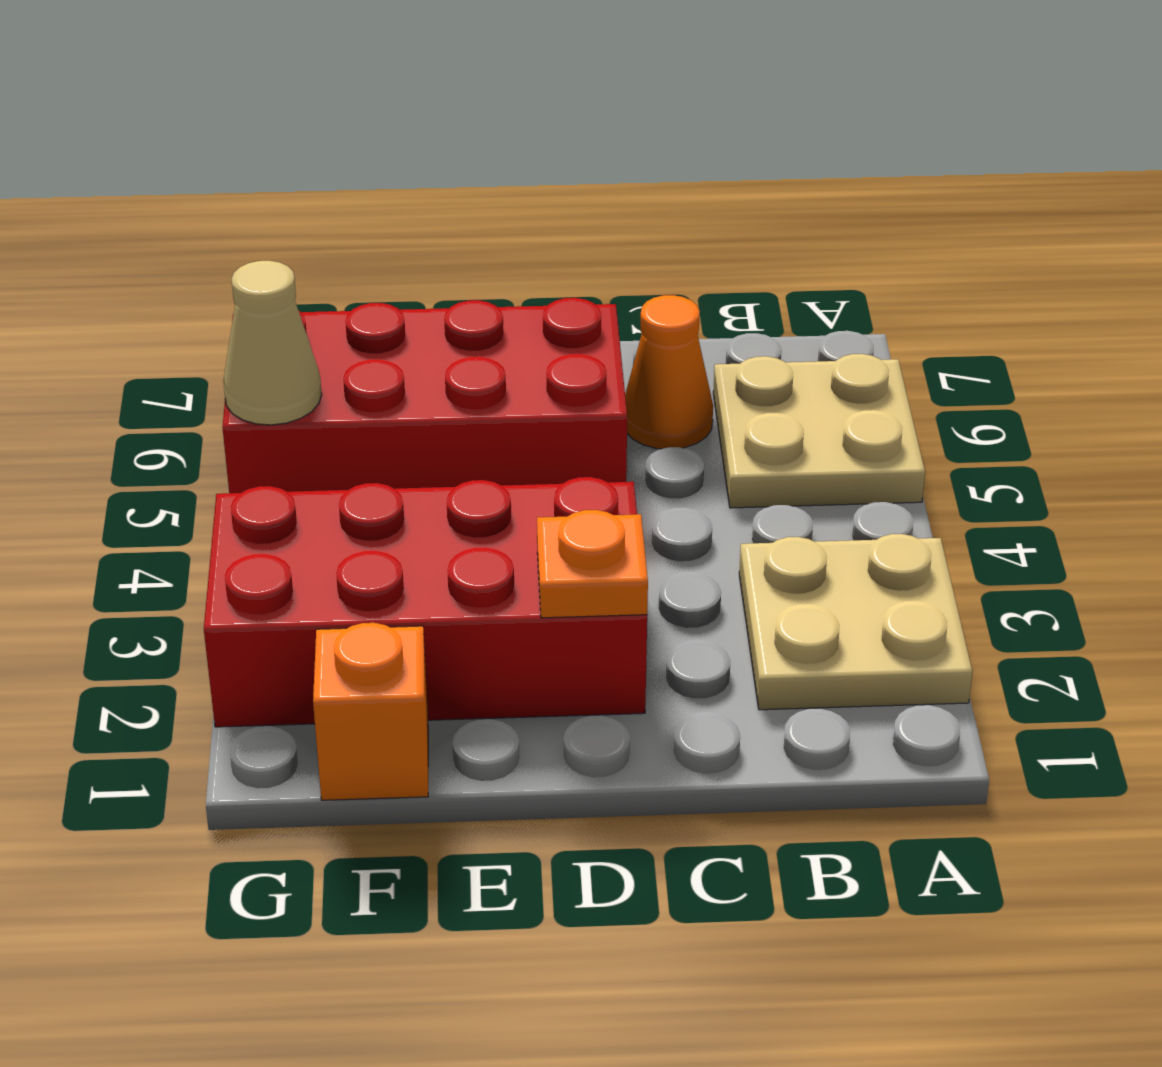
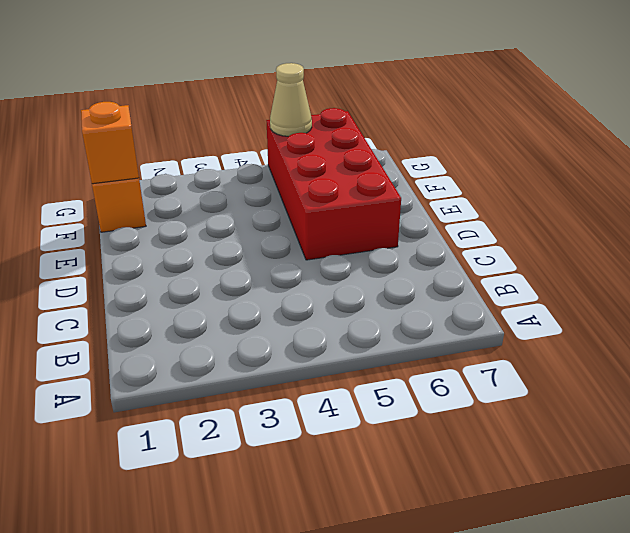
orange 1x1 brick [81,102,139,184] -> none
none -> tan 2x2 plate [739,534,972,710]
none -> tan 2x2 plate [713,354,925,508]

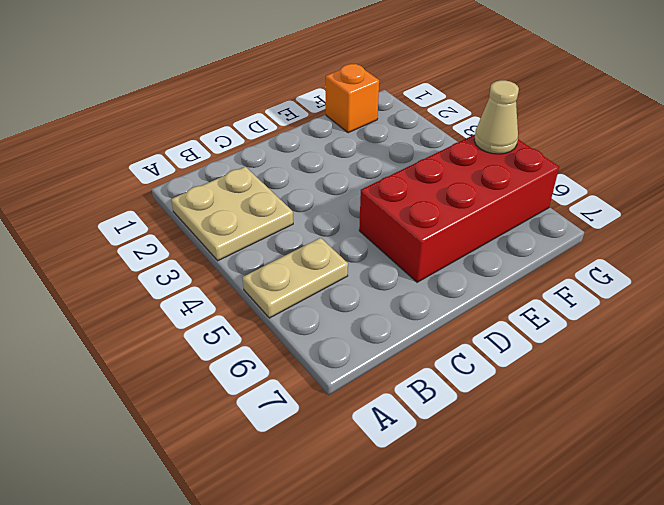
tan 1x2 plate [242,238,348,318] -> tan 2x2 plate [713,354,925,508]
none -> orange 1x1 cone [625,295,713,449]
none -> red 2x4 brick [204,477,647,727]

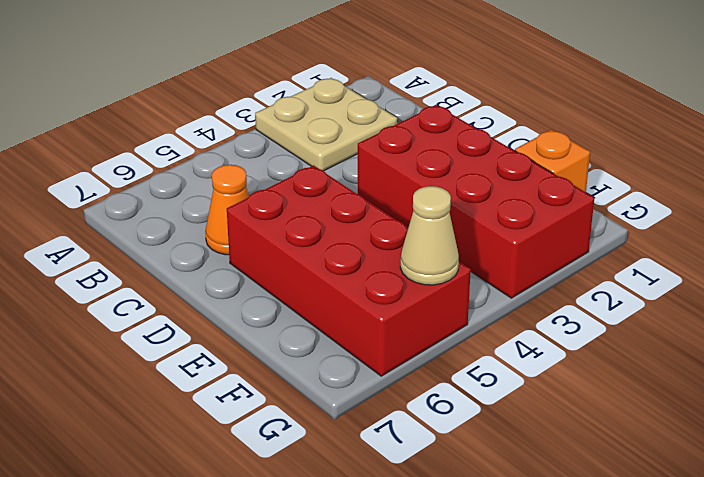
none -> tan 2x2 plate [713,354,925,508]
none -> orange 1x1 plate [537,510,648,618]

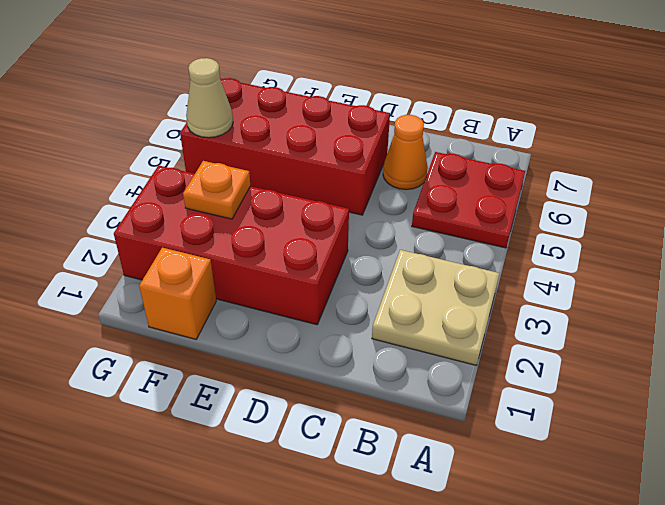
red 2x2 plate [412,152,525,248] -> tan 2x2 plate [713,354,925,508]
orange 1x1 plate [183,161,250,219] -> orange 1x1 plate moved to [537,510,648,618]

